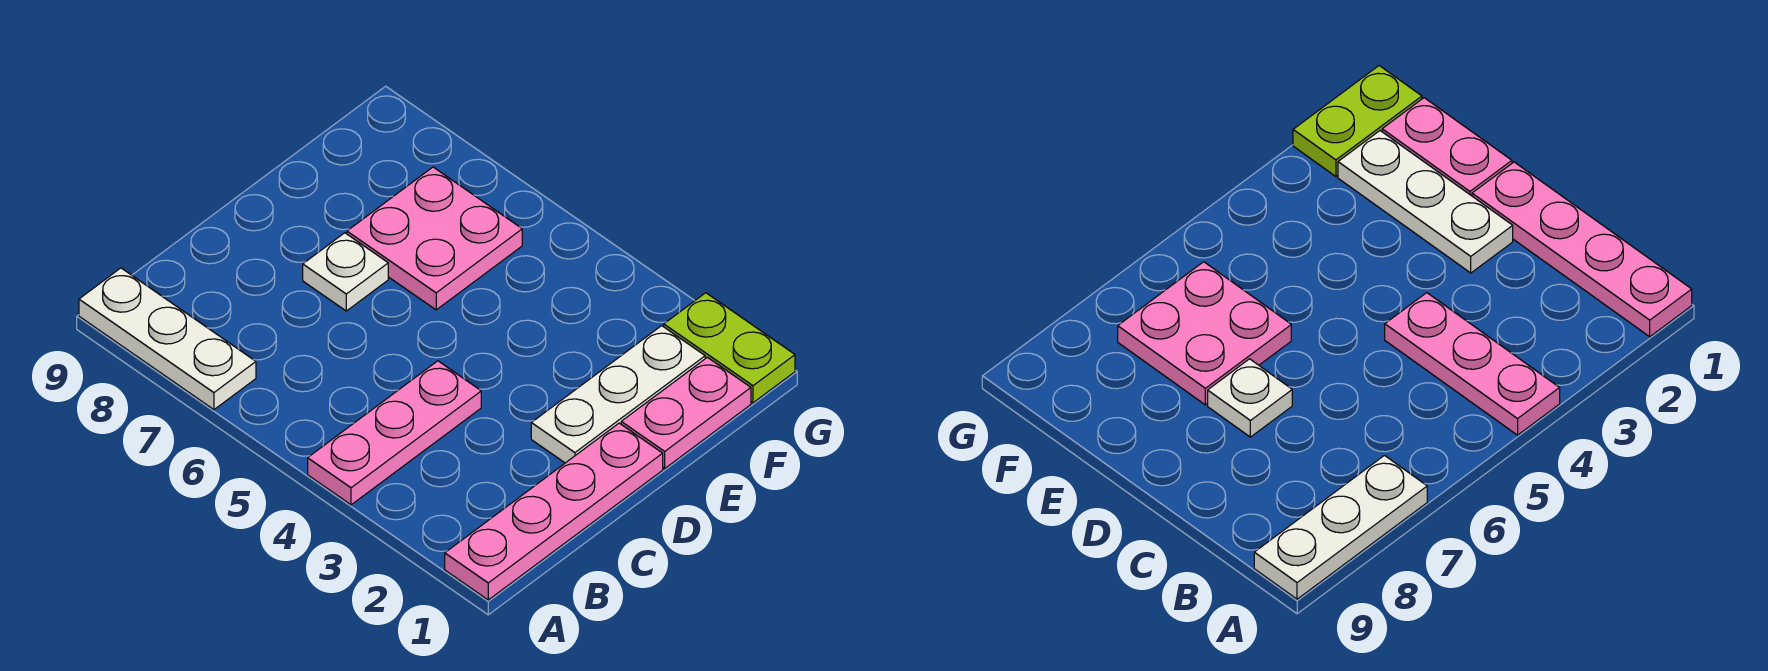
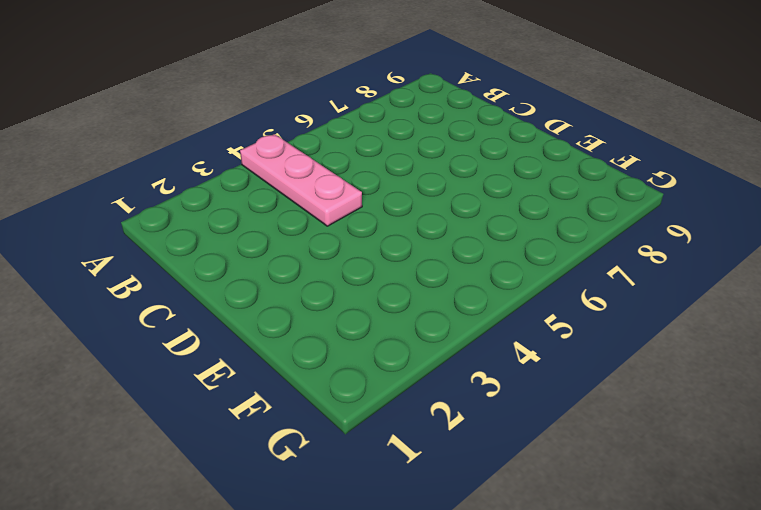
none -> pink 1x4 plate [445,423,663,600]
none -> white 1x3 plate [79,268,256,410]

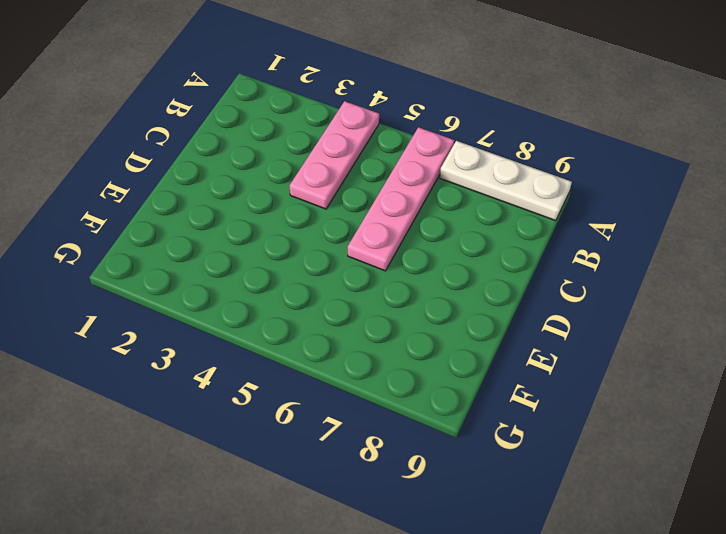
pink 1x4 plate [348,127,454,271] -> pink 1x4 plate moved to [445,423,663,600]
none -> white 1x3 plate [531,326,705,463]
none -> white 1x1 plate [303,233,388,311]

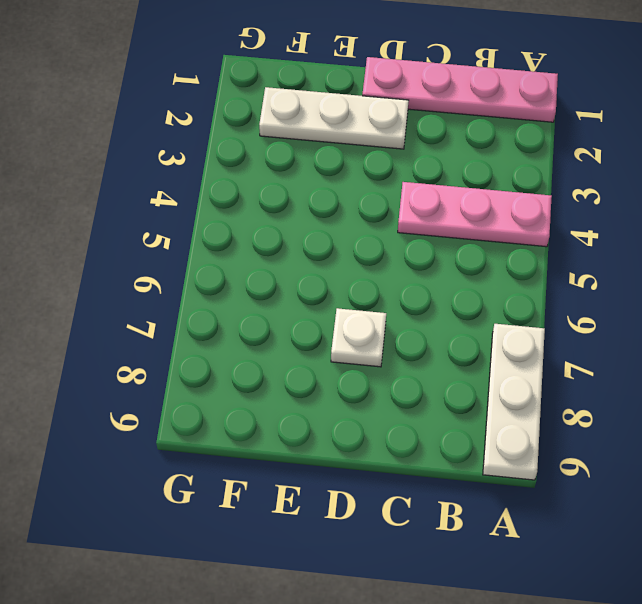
none -> pink 1x2 plate [621,357,751,468]
none -> pink 2x2 plate [347,167,522,310]

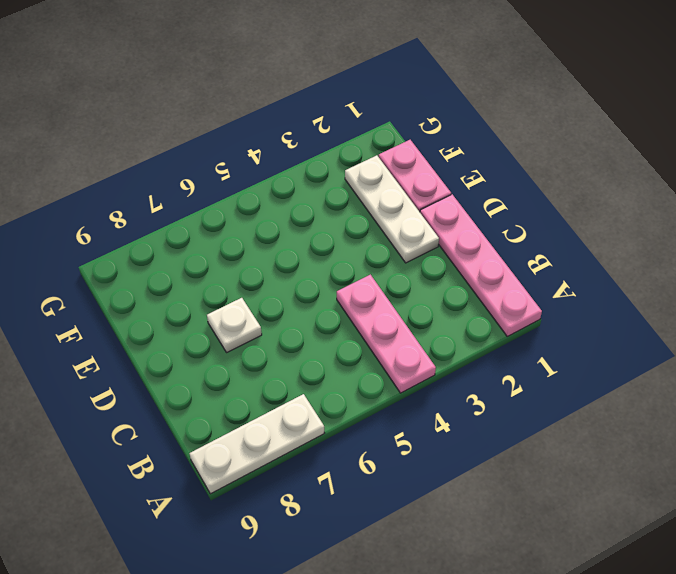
none -> pink 2x2 plate [347,167,522,310]
none -> lime 1x2 plate [664,293,795,403]

